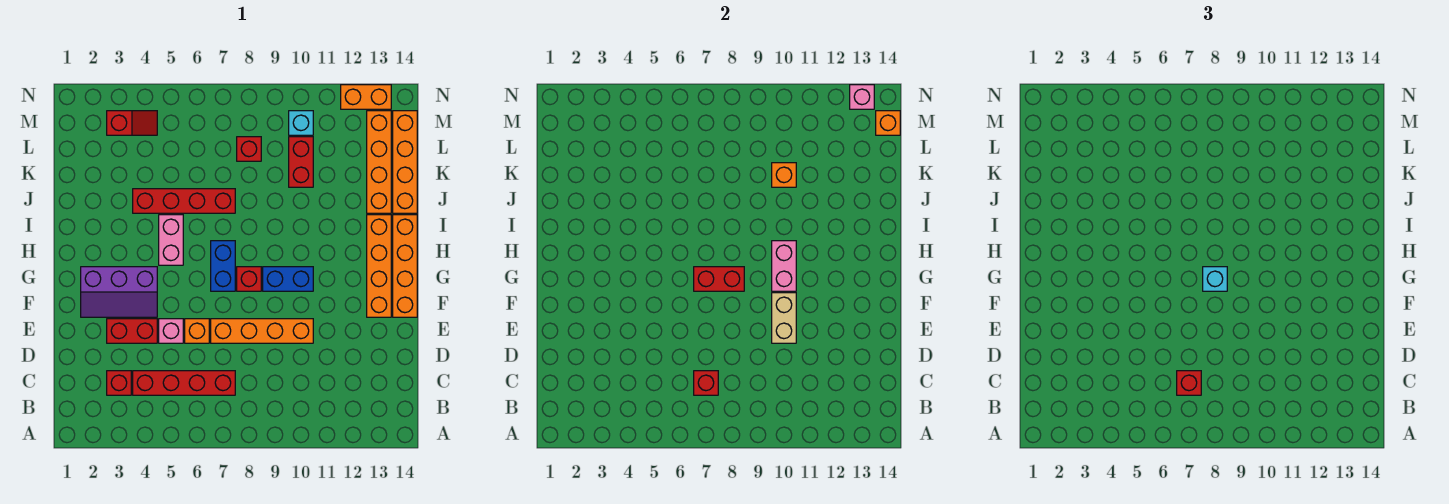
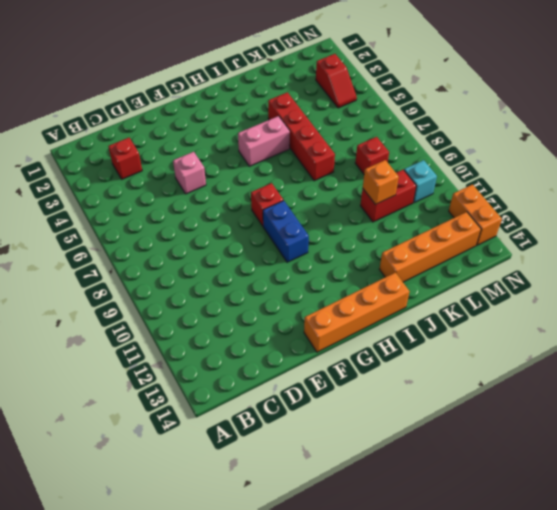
none -> red 1x4 brick [133,371,235,395]
none -> red 1x2 brick [107,319,157,343]
none -> orange 1x1 brick [185,319,209,343]
none -> orange 1x4 brick [211,319,313,343]

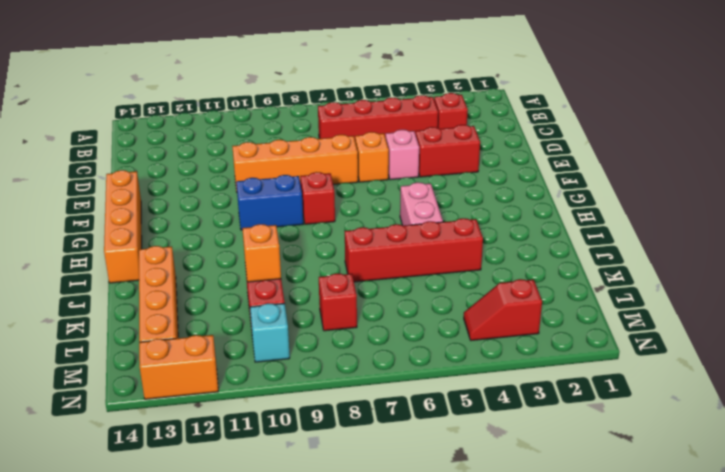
none -> purple 2x3 slope [81,267,157,317]
none -> orange 1x4 brick [367,215,391,317]
none -> blue 1x2 brick [211,241,235,291]
none -> orange 1x4 brick [393,111,417,213]

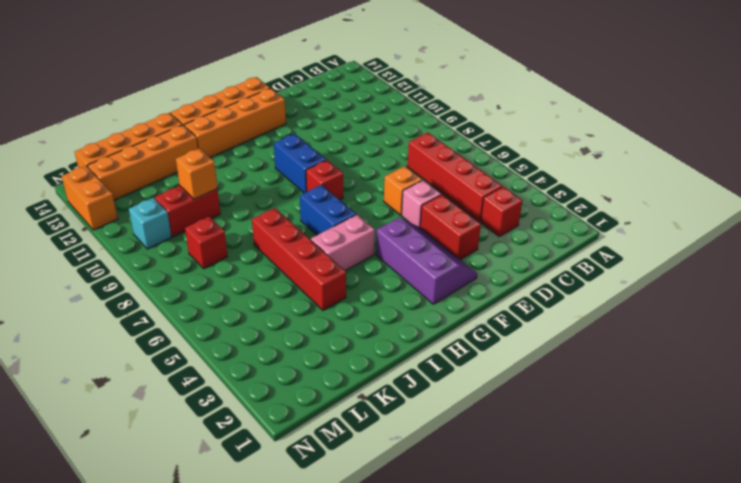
blue 1x2 brick [300,185,356,235] -> blue 1x2 brick turned to [211,241,235,291]
none -> orange 1x4 brick [211,319,313,343]
none -> red 1x2 slope [107,111,157,135]
none -> red 1x1 brick [694,371,718,395]
none -> tan 1x2 brick [772,293,796,343]

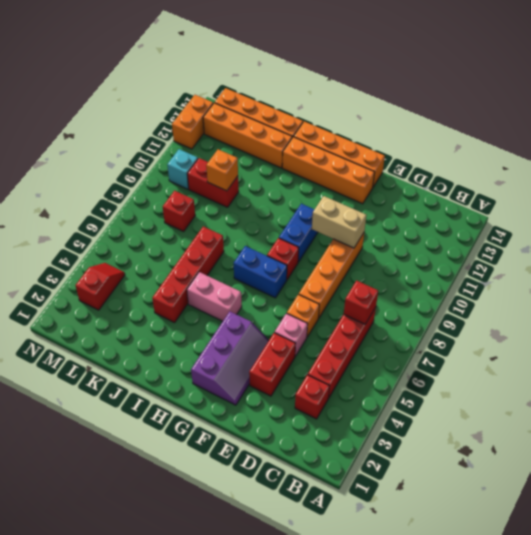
none -> red 1x2 brick [694,267,744,291]
none -> pink 1x2 brick [772,241,796,291]
none -> orange 1x1 brick [876,111,900,135]
none -> pink 1x1 brick [850,85,874,109]

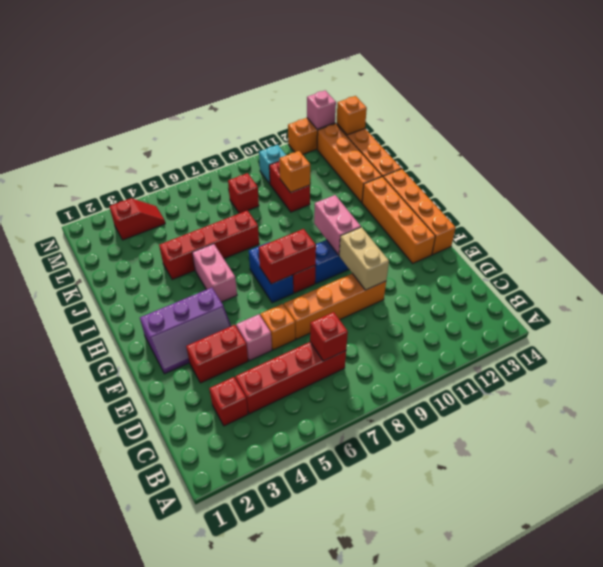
none -> red 1x1 brick [1177,371,1201,395]
none -> cyan 1x1 brick [1203,267,1227,291]

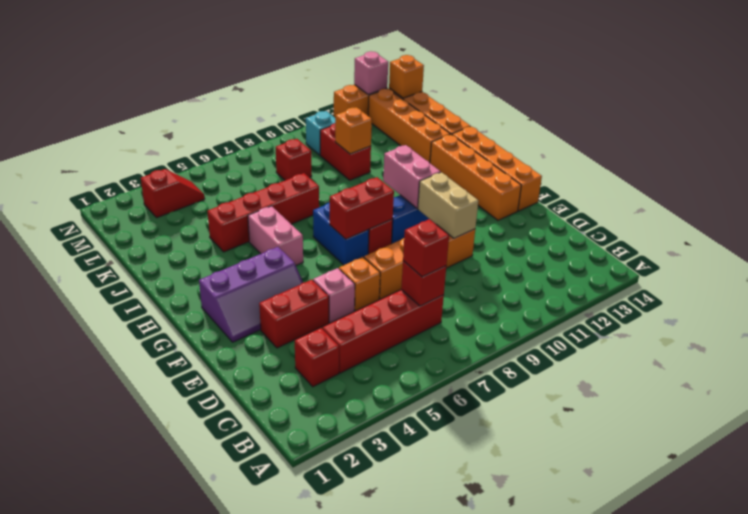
none -> cyan 1x1 brick [1203,267,1227,291]

